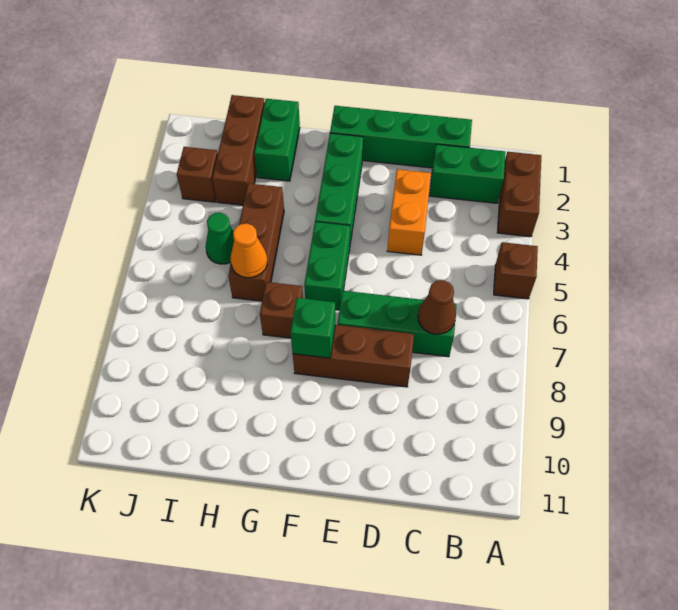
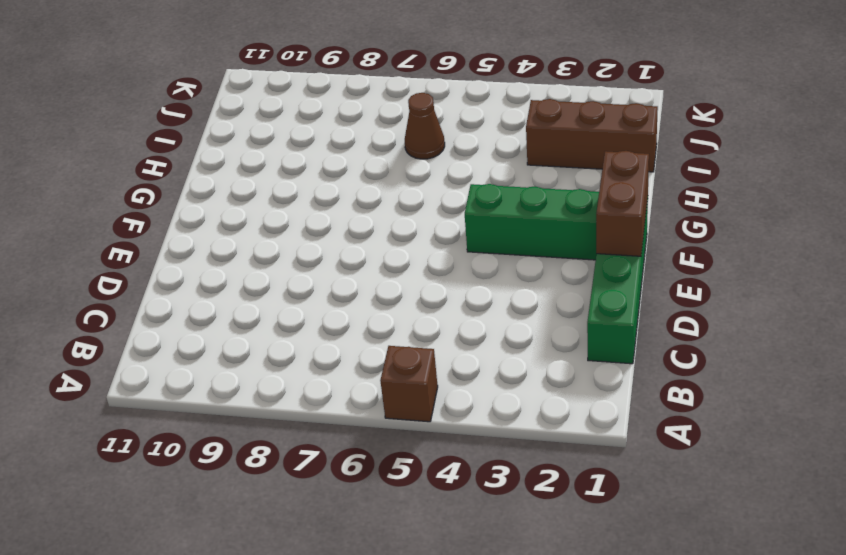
brown 1x2 brick [596,151,649,256] -> brown 1x2 brick turned to [497,152,541,237]
brown 1x1 cone [405,93,445,159] -> brown 1x1 cone moved to [418,280,456,334]
none -> green 1x2 brick [430,144,505,203]
none -> green 1x3 brick [338,291,457,357]
none -> orange 1x2 brick [387,169,431,255]

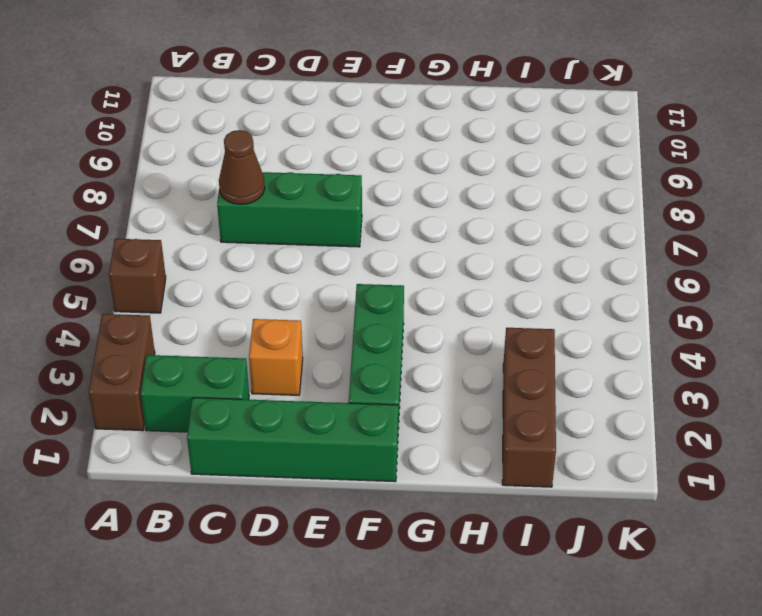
orange 1x1 brick [249,319,303,395] -> orange 1x2 brick [387,169,431,255]
none -> brown 1x3 brick [293,325,414,387]
none -> green 1x2 brick [304,222,350,310]
none -> brown 1x1 brick [260,282,303,338]

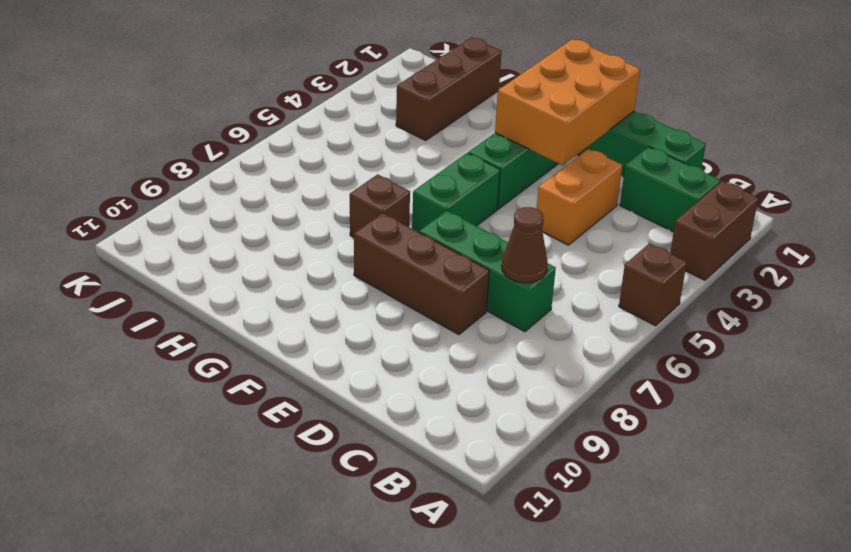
orange 2x3 brick [495,39,640,165] -> none
none -> green 1x2 brick [254,99,300,181]
none -> brown 1x3 brick [228,183,284,301]
none -> green 1x1 cone [206,213,234,264]

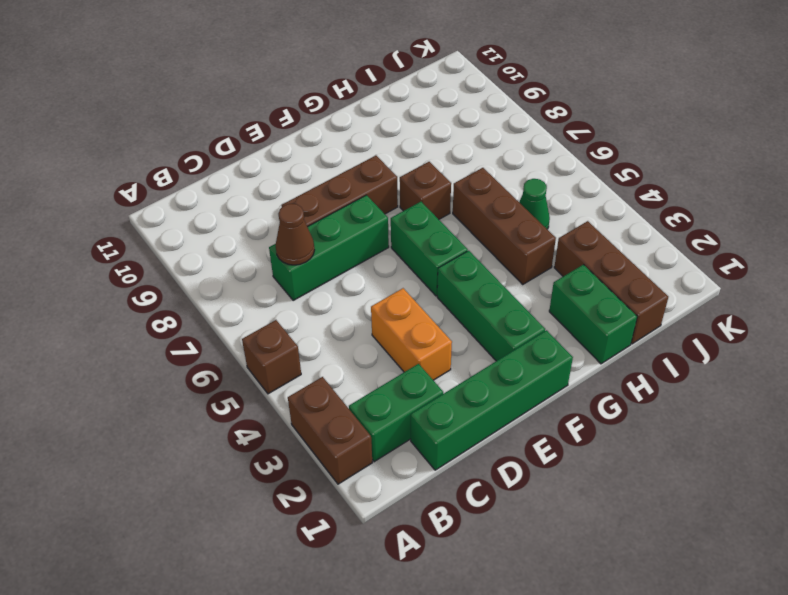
none -> brown 1x1 brick [177,147,218,202]
none -> green 1x1 brick [291,298,335,358]
none -> orange 1x1 cone [231,223,267,278]

